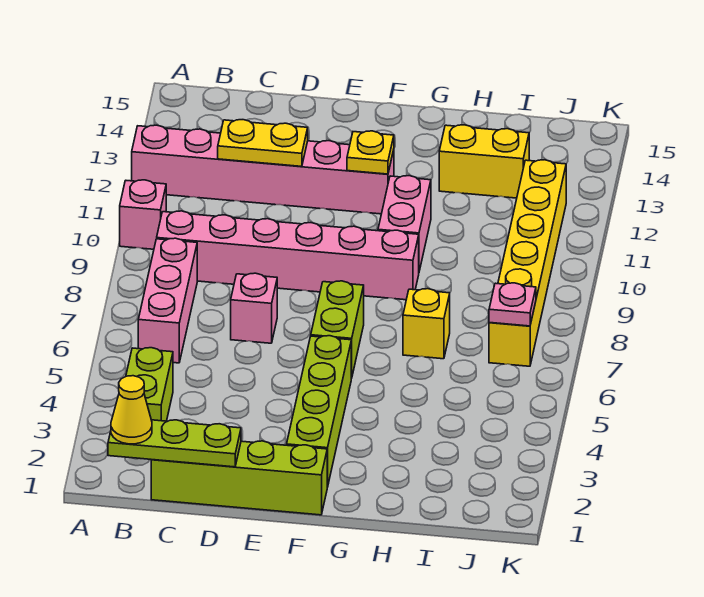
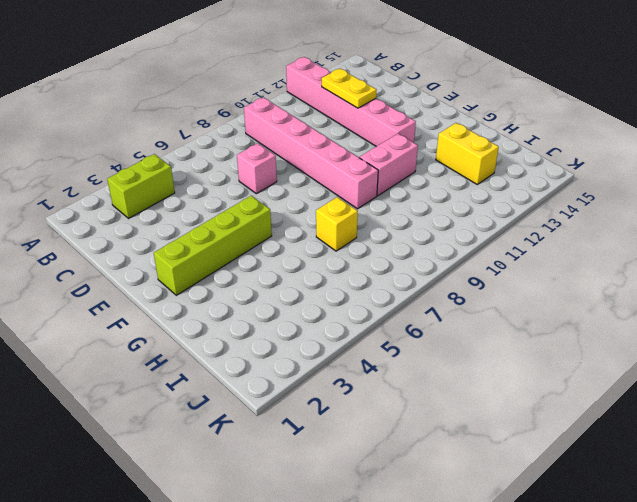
none -> pink 1x1 brick [120,180,166,249]
none -> pink 1x3 brick [138,238,197,363]
none -> lime 1x4 brick [151,441,327,515]

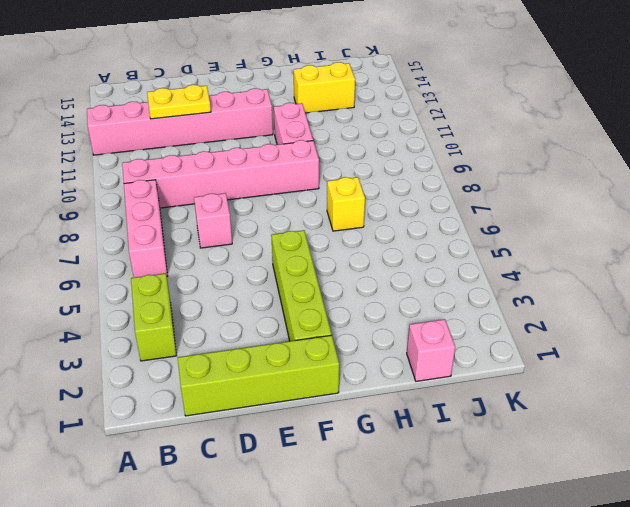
pink 1x1 brick [407,319,455,381] -> pink 1x1 brick moved to [120,180,166,249]
none -> lime 1x2 brick [311,281,364,378]
none -> yellow 1x6 brick [489,160,566,366]
none -> lime 1x3 plate [108,420,241,467]

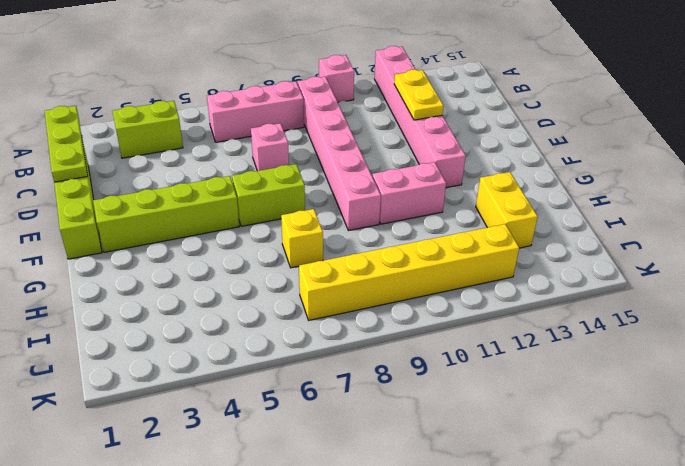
none -> yellow 1x1 plate [347,131,394,174]
none -> pink 1x1 plate [489,283,536,326]
none -> yellow 1x1 cone [111,376,152,444]

